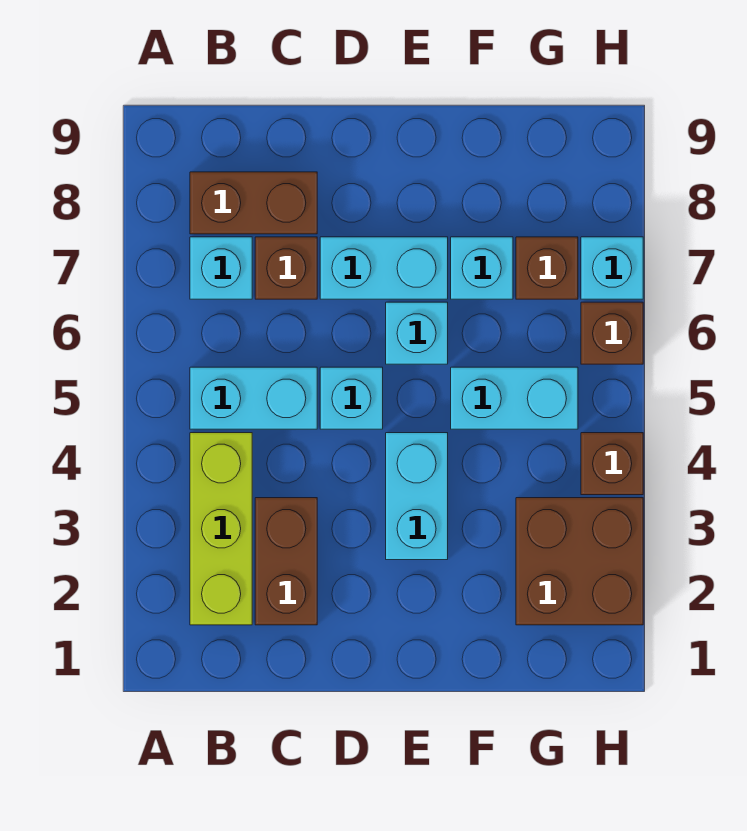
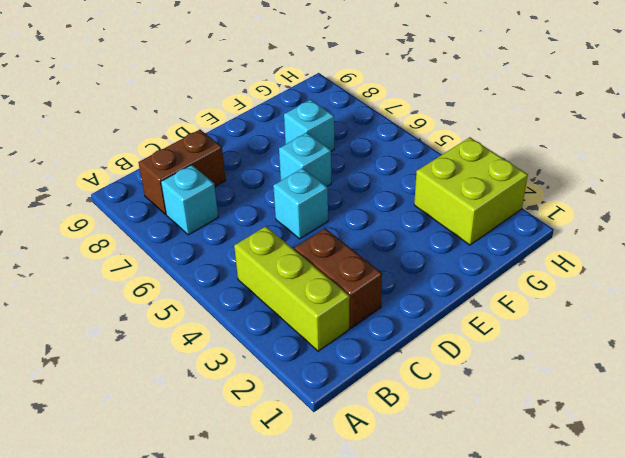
lime 2x2 brick [414,137,528,245] -> brown 2x2 brick [516,498,643,625]
none -> cyan 1x2 brick [190,367,317,429]
none -> brown 1x1 brick [255,237,317,299]
none -> cyan 1x2 brick [320,237,448,299]

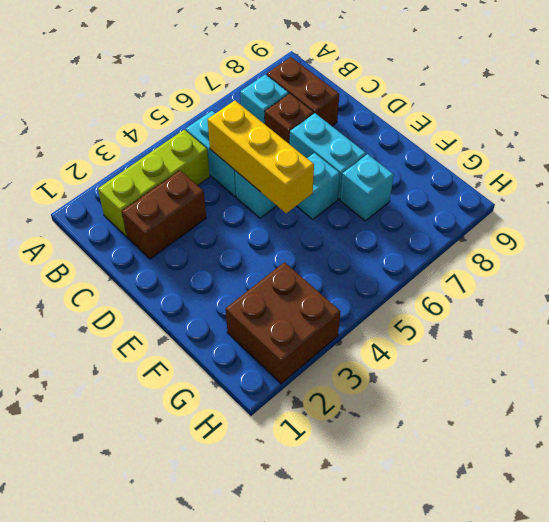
yellow 1x3 brick [208,101,314,213] -> none
none -> cyan 1x2 brick [386,433,448,560]
none -> cyan 1x2 brick [451,367,578,429]
none -> brown 1x1 brick [516,237,578,299]

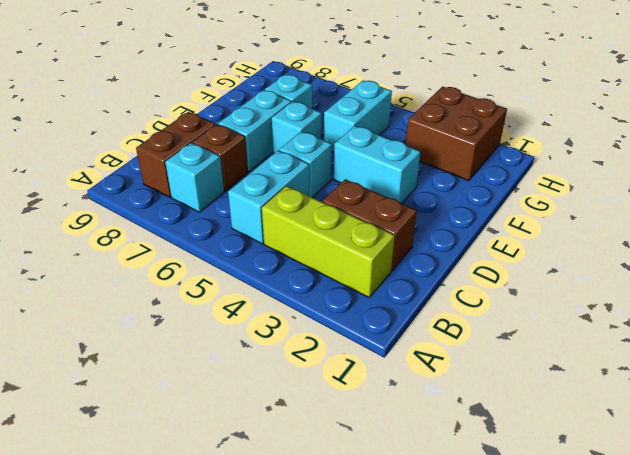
none -> brown 1x1 brick [516,237,578,299]
none -> brown 1x1 brick [581,433,643,495]
none -> brown 1x1 brick [581,302,643,364]

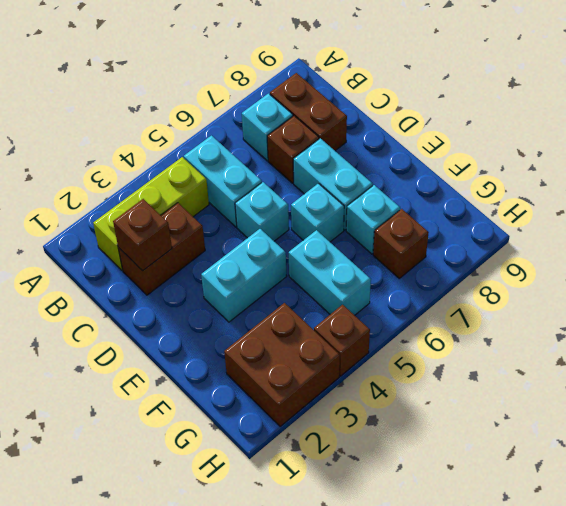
brown 1x1 brick [113,199,172,271] -> brown 1x1 brick moved to [581,302,643,364]
none -> cyan 1x1 brick [581,237,643,299]

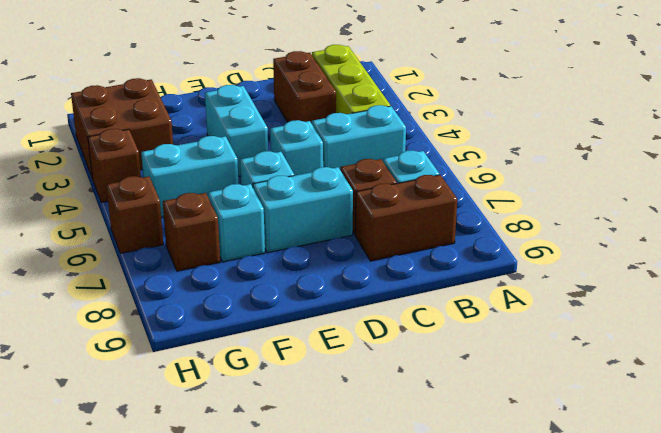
none -> cyan 1x1 brick [581,237,643,299]

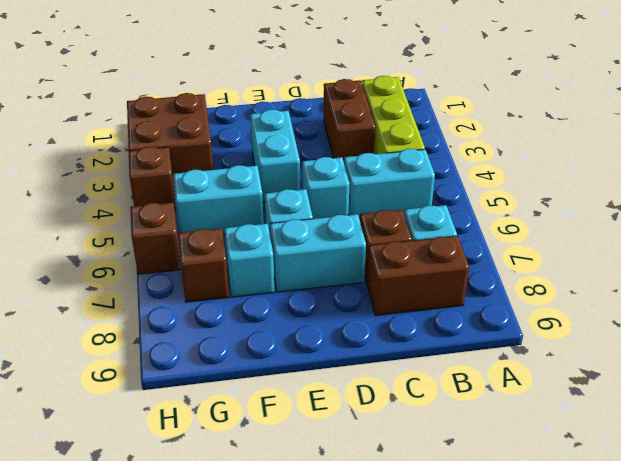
none -> cyan 1x1 brick [581,237,643,299]

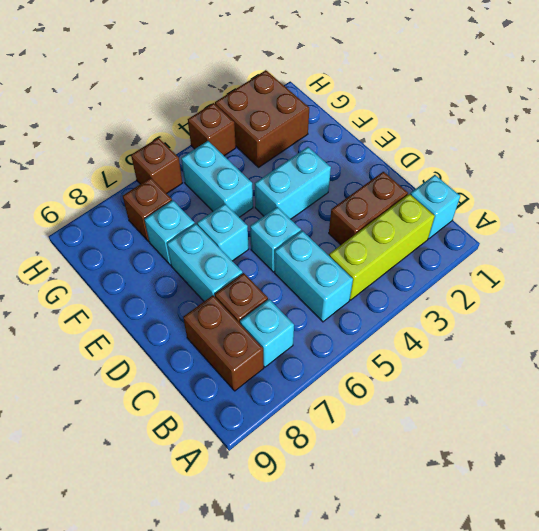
cyan 1x1 brick [410,175,460,239] -> cyan 1x1 brick moved to [581,237,643,299]

